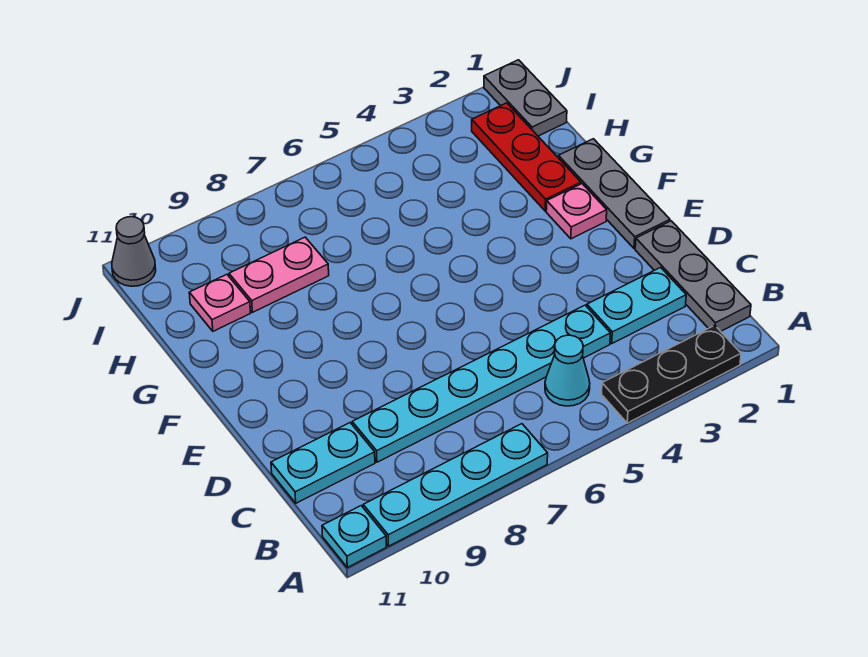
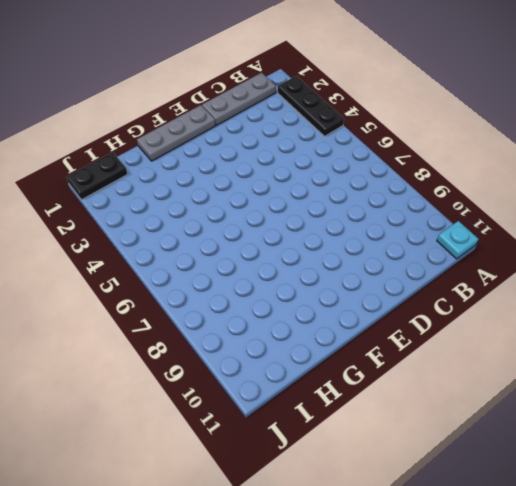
black 1x2 plate [67,152,127,200] -> grey 1x2 plate [484,60,567,136]
none -> cyan 1x4 plate [363,424,548,546]
none -> cyan 1x1 cone [545,335,590,406]
none -> cyan 1x2 plate [587,267,686,343]

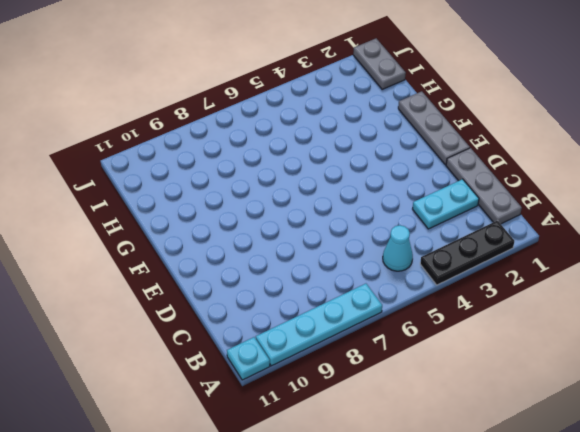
none -> cyan 1x6 plate [352,305,610,462]
none -> cyan 1x2 plate [271,423,375,503]
none -> pink 1x1 plate [546,184,607,239]

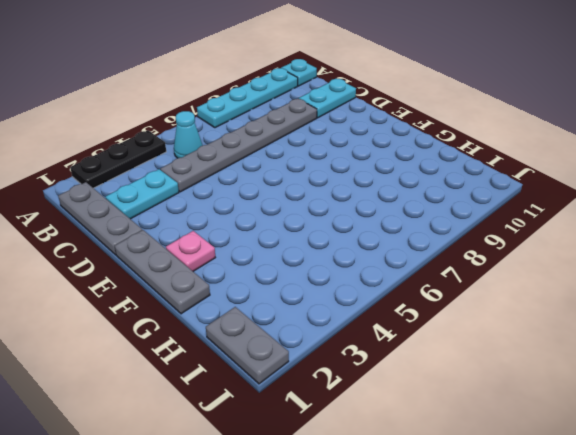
grey 1x6 plate [161,99,317,192] -> cyan 1x6 plate [352,305,610,462]
none -> red 1x3 plate [472,103,581,211]
none -> pink 1x2 plate [229,237,329,312]
none -> pink 1x1 plate [189,274,250,331]

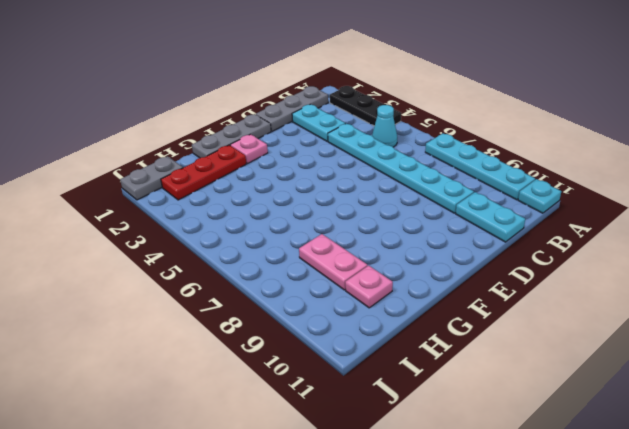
none -> grey 1x1 cone [112,217,156,286]

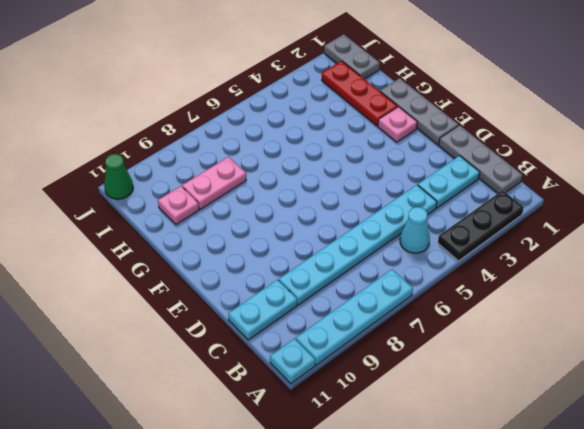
green 1x1 cone [104,154,133,199] -> grey 1x1 cone [112,217,156,286]

